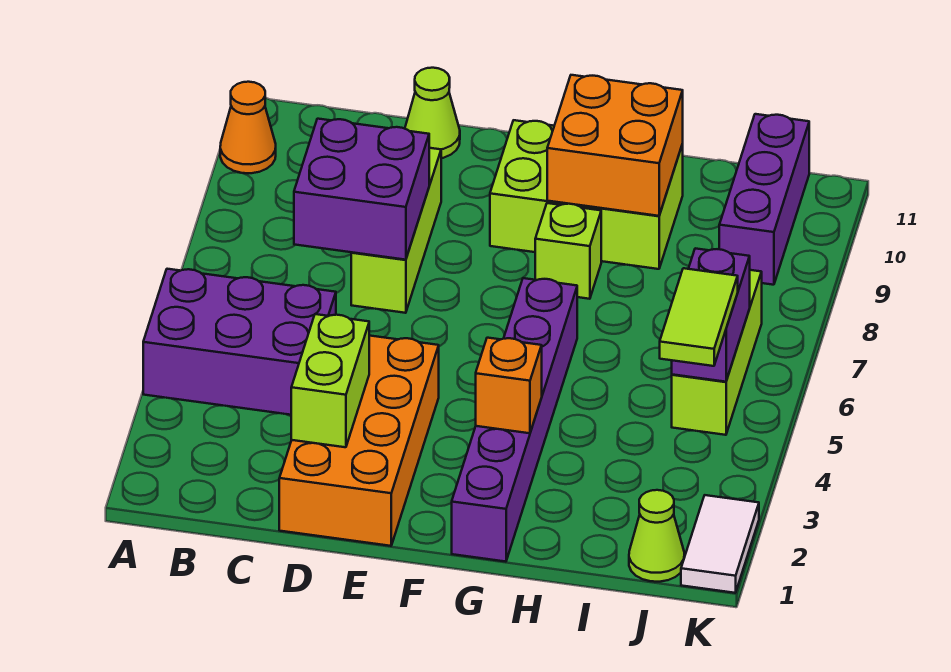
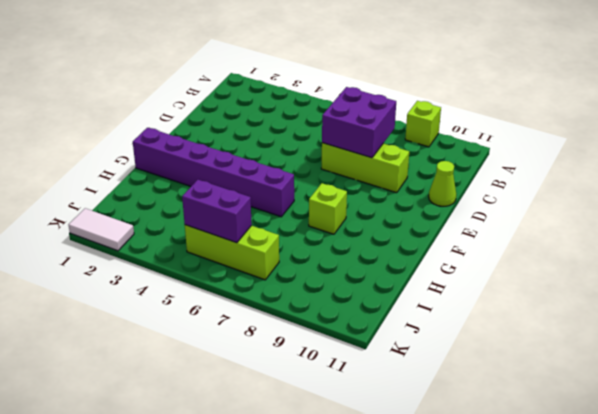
lime 1x1 brick [405,101,441,147] -> none
none -> purple 2x3 brick [143,269,336,415]
none -> orange 1x1 cone [220,82,276,173]
none -> orange 2x4 brick [279,336,439,546]

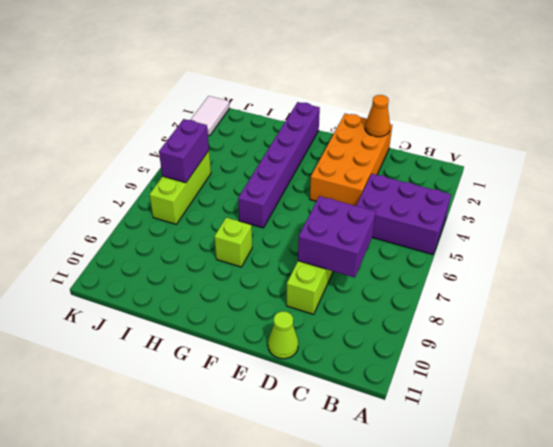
orange 1x1 cone [365,95,390,137] -> orange 1x1 cone moved to [220,82,276,173]
none -> lime 2x3 brick [490,120,683,269]
none -> lime 1x1 cone [629,490,684,582]
none -> purple 1x3 brick [719,114,809,285]

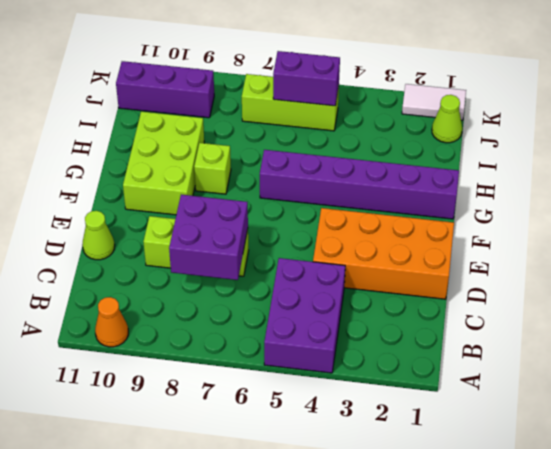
none -> lime 1x2 brick [291,314,369,447]
none -> orange 1x1 brick [476,338,542,433]
none -> orange 2x2 brick [547,75,683,216]

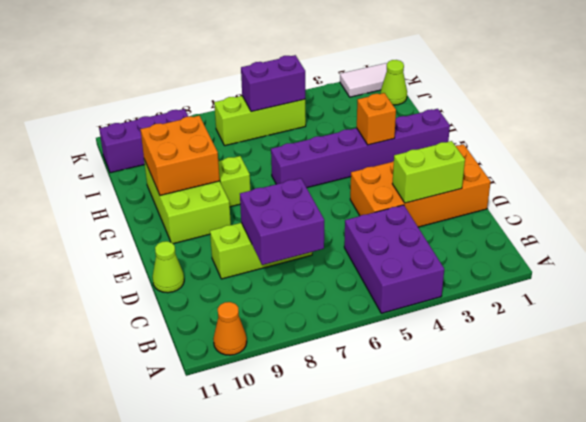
none -> lime 1x2 tile [660,268,738,366]

